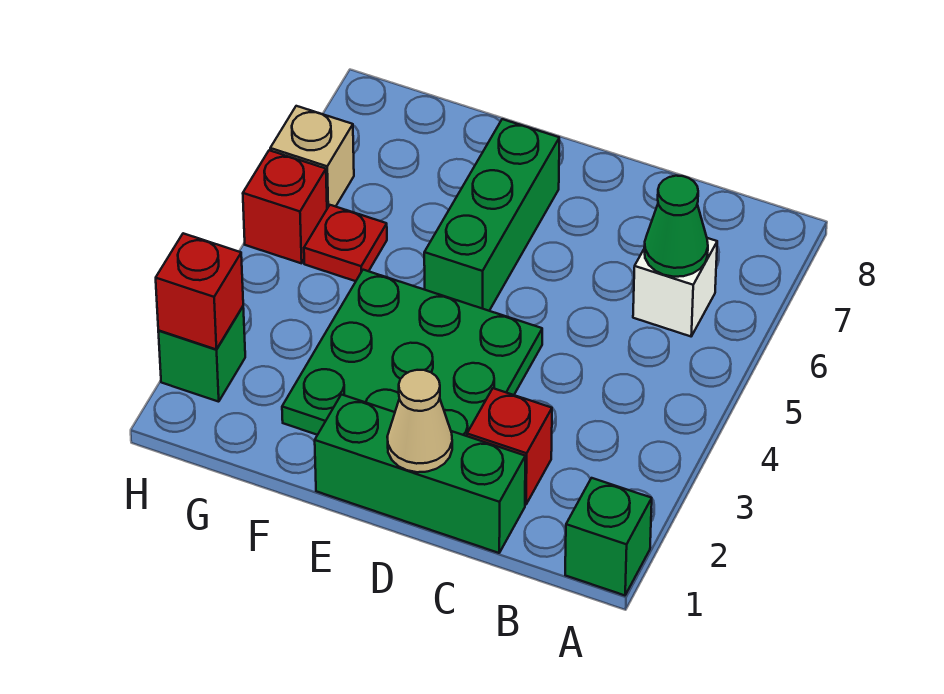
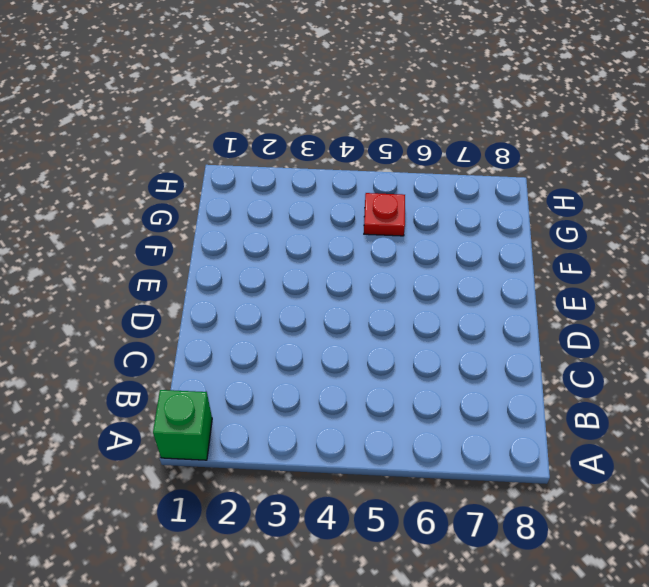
none -> white 1x1 brick [633,238,717,336]
none -> green 1x3 brick [315,395,525,553]
none -> red 1x1 brick [467,388,552,505]

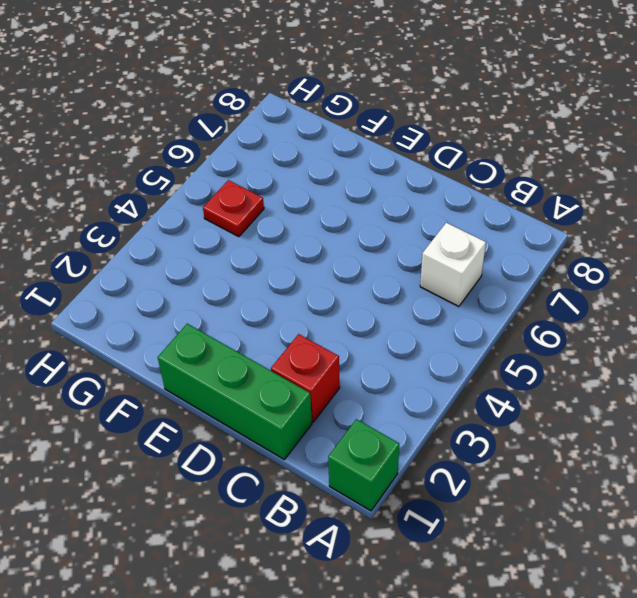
none -> green 3x3 plate [282,270,542,436]
none -> green 1x3 brick [424,119,559,311]
none -> green 1x1 brick [158,307,245,402]

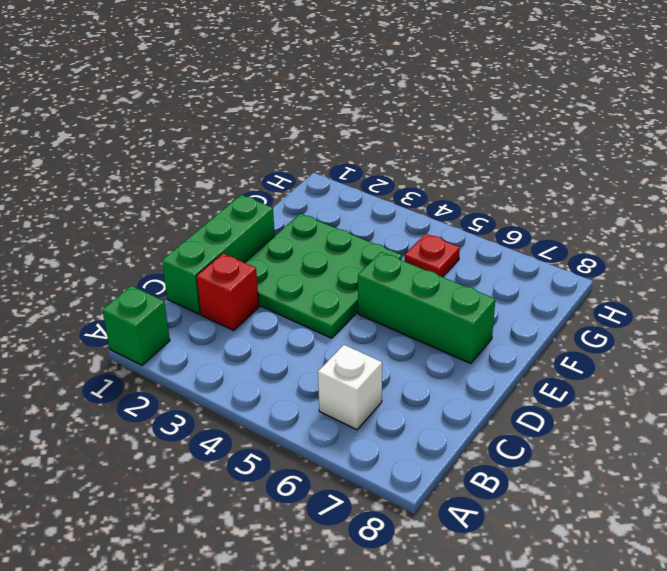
none -> green 1x1 brick [158,307,245,402]
none -> red 1x1 brick [243,150,327,263]
none -> tan 1x1 brick [270,106,354,208]

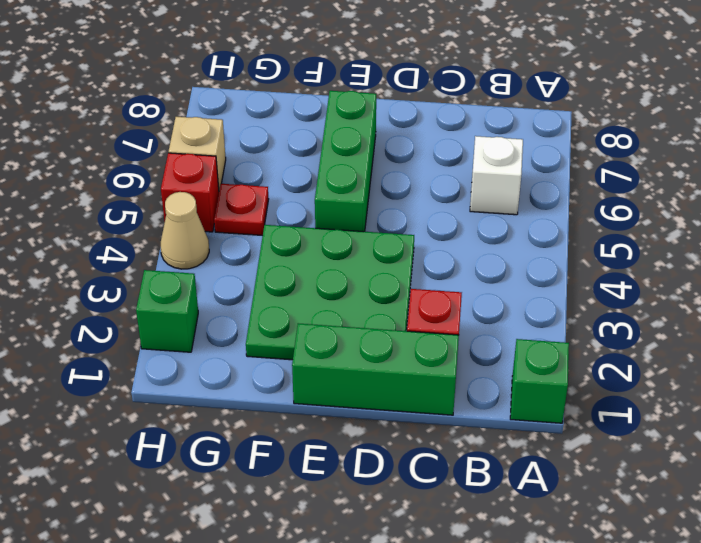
tan 1x1 cone [161,192,209,269] -> tan 1x1 cone moved to [387,370,452,472]
none -> green 1x1 cone [644,176,708,277]
none -> red 1x1 brick [156,233,243,350]

